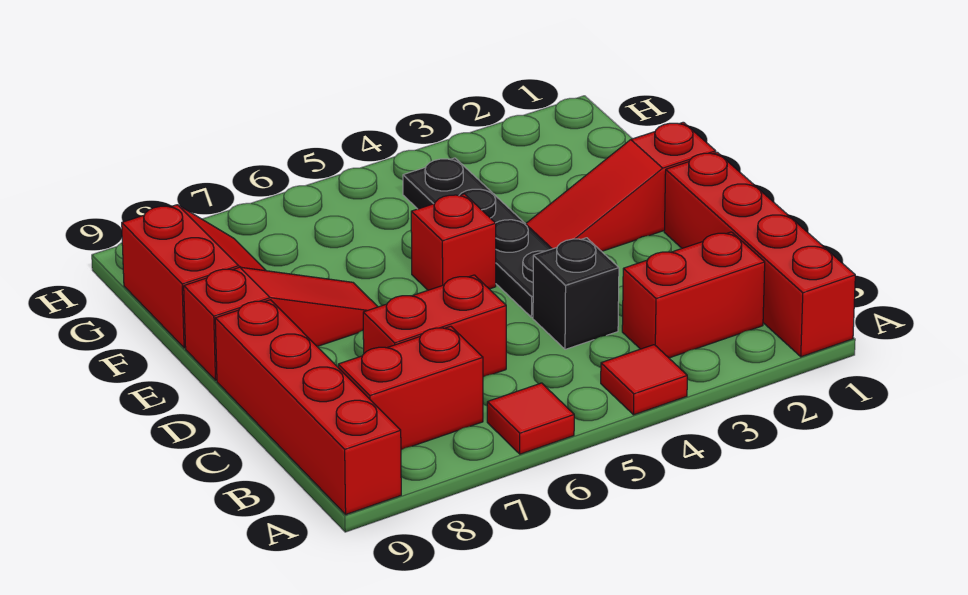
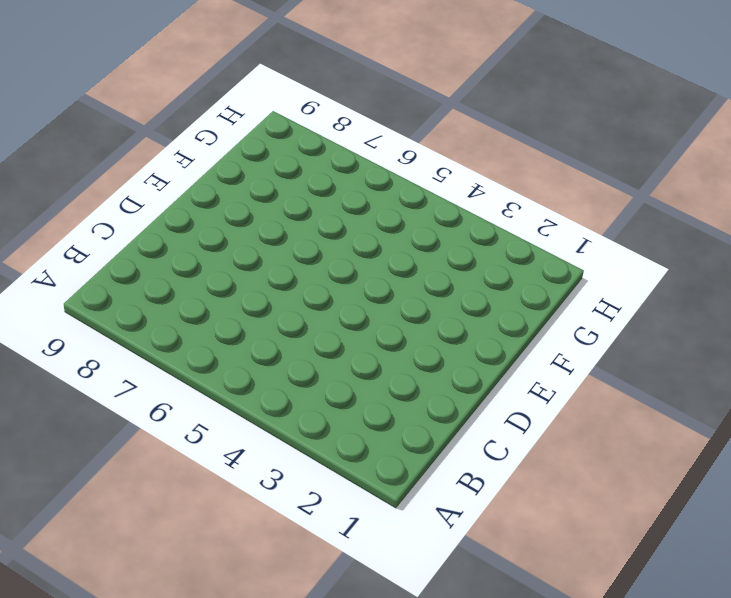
none -> red 1x4 brick [664,152,855,357]
none -> red 1x1 tile [601,345,687,415]
none -> red 1x1 tile [487,383,574,454]

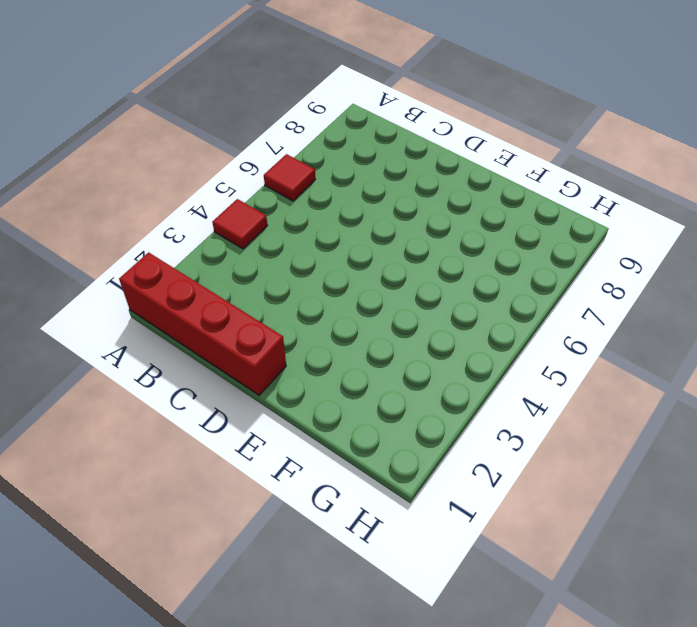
none -> red 1x4 brick [215,300,401,514]
none -> red 1x2 brick [622,232,765,358]
none -> red 1x2 brick [338,326,483,450]

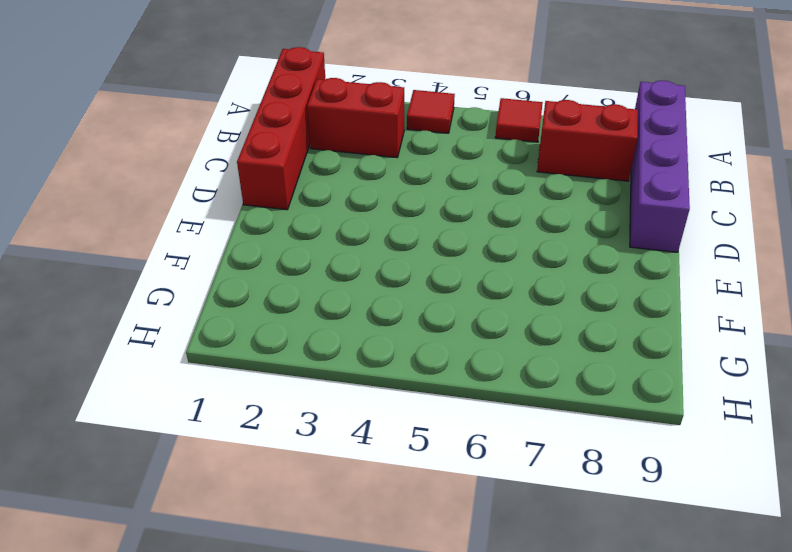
purple 1x4 brick [630,81,690,252] -> red 1x4 brick [215,300,401,514]
none -> black 1x1 brick [533,238,619,349]
none -> red 1x2 brick [363,275,506,377]
none -> black 1x4 plate [403,158,552,317]

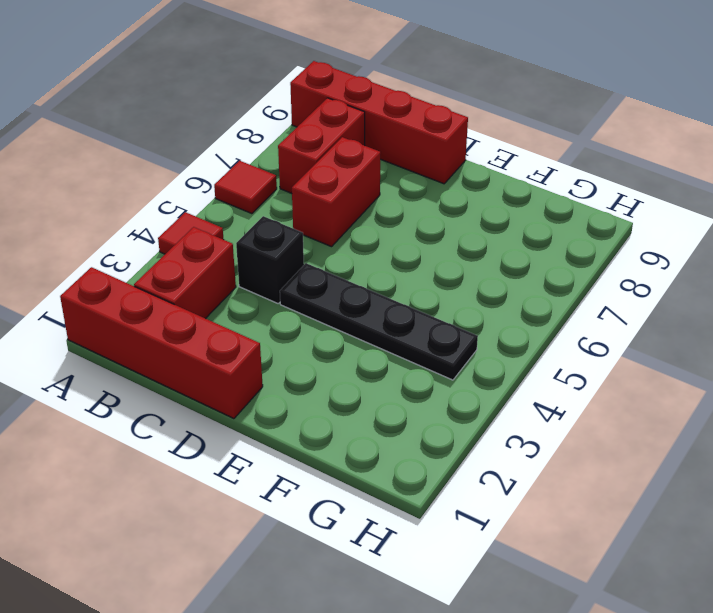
none -> red 1x3 slope [526,122,716,251]
none -> red 1x1 brick [411,194,496,290]
none -> red 1x3 slope [184,267,378,380]

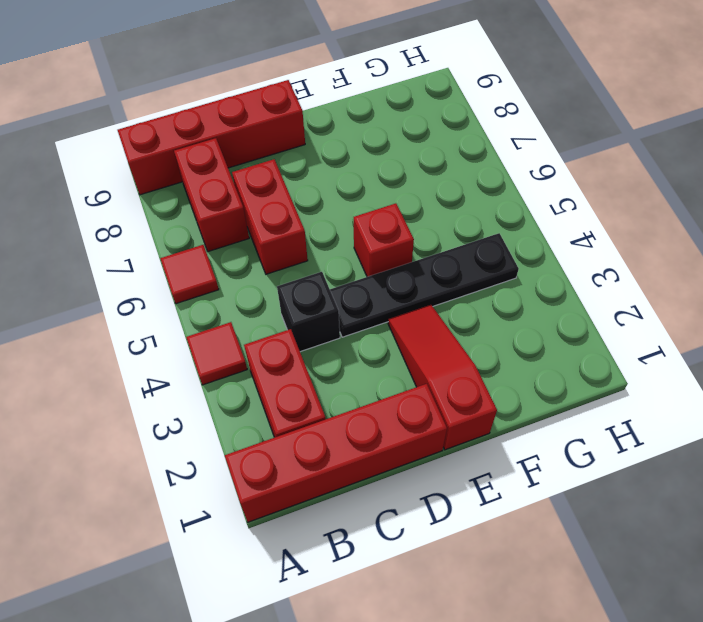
none -> red 1x3 slope [184,267,378,380]
none -> red 2x2 slope [122,205,266,348]

